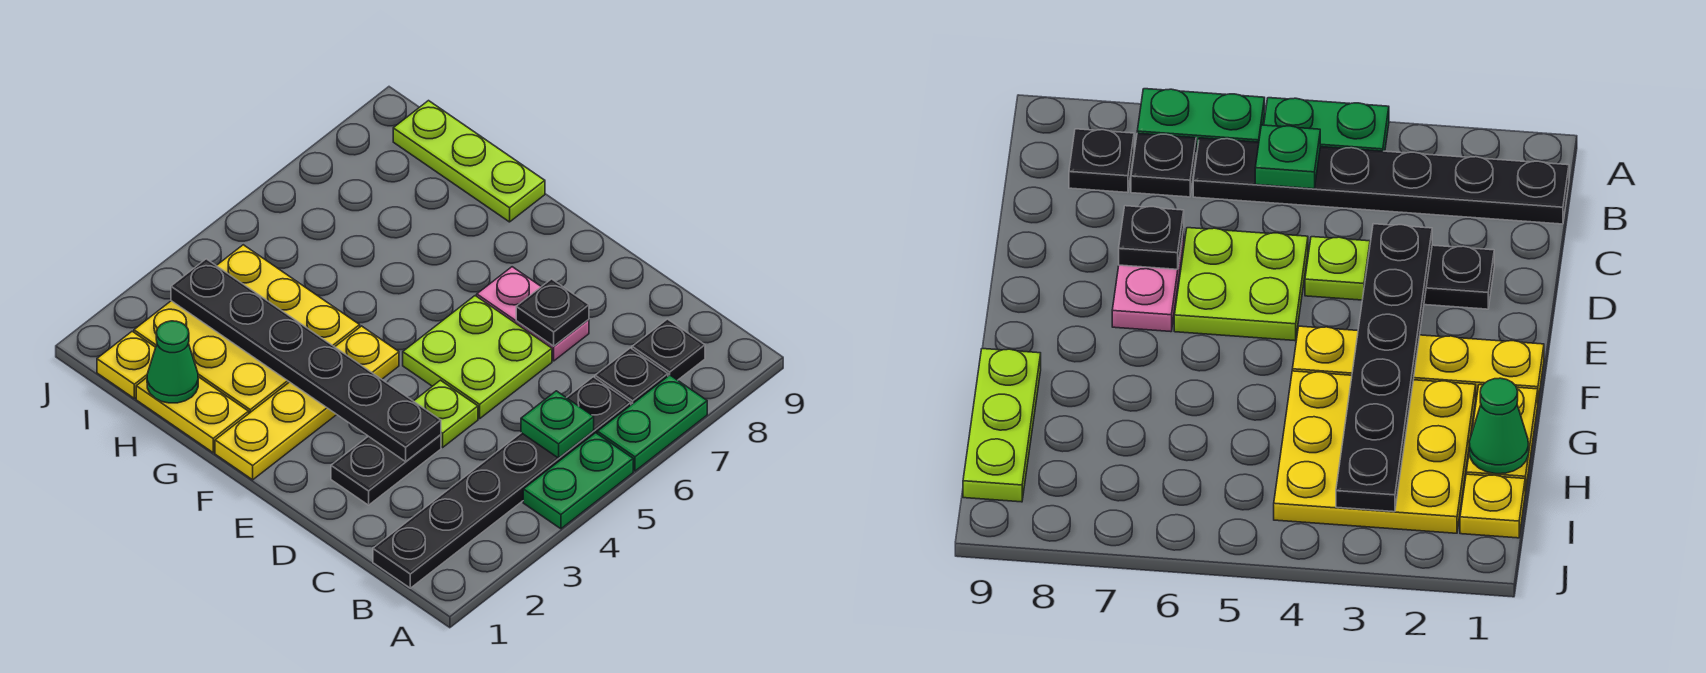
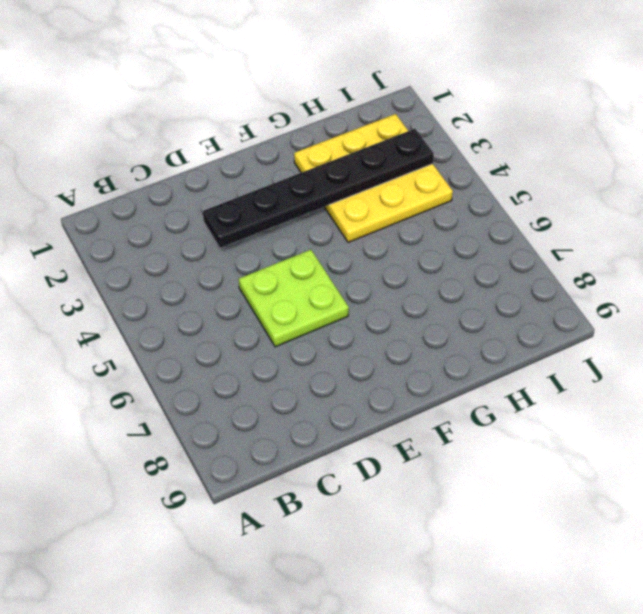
none -> green 1x2 plate [523,433,633,529]
none -> green 1x2 plate [597,375,707,471]
none -> black 1x6 plate [373,377,631,588]

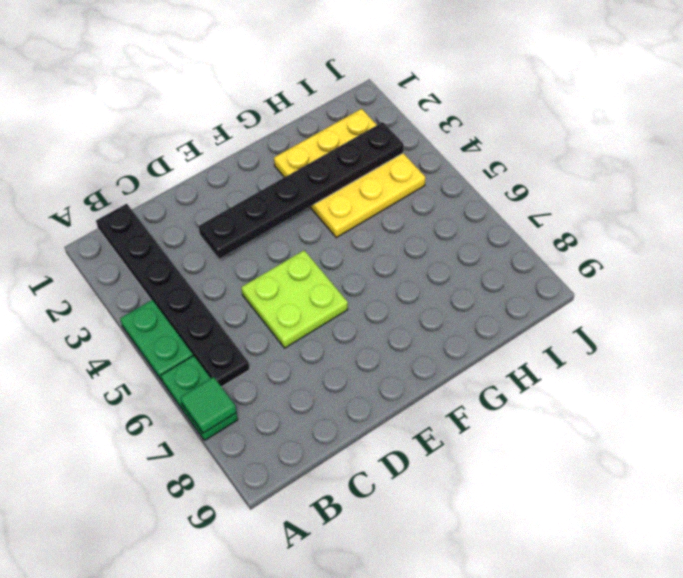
green 1x1 tile [180,377,236,433] -> none
none -> black 1x1 plate [595,348,668,405]
none -> black 1x1 plate [632,319,705,380]
none -> black 1x2 plate [331,435,441,505]

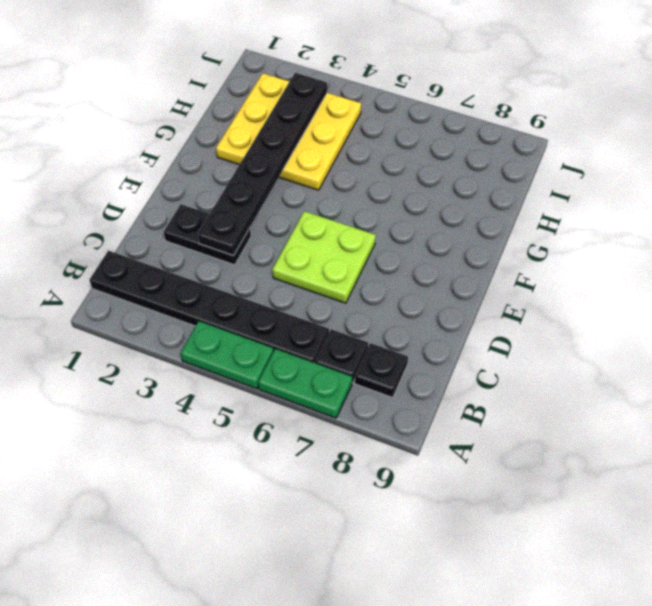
none -> lime 1x1 plate [414,380,478,447]
none -> pink 1x2 plate [477,267,589,361]
none -> yellow 1x4 plate [215,326,399,480]

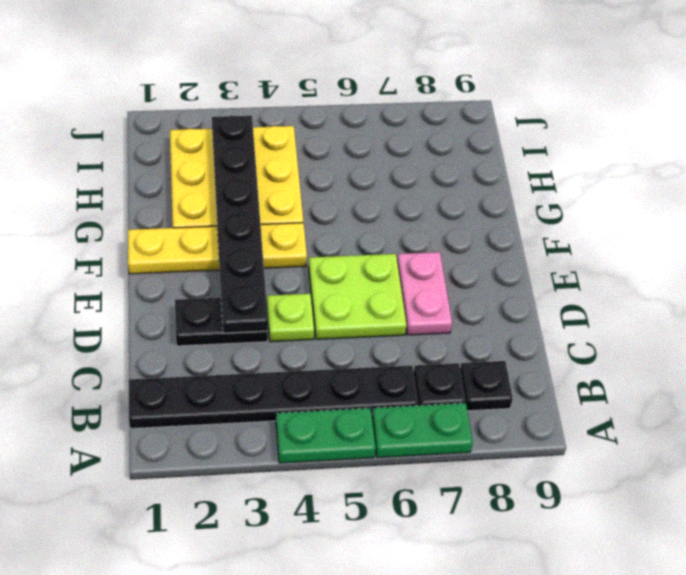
none -> yellow 1x2 plate [136,377,249,453]
none -> lime 1x3 plate [393,101,545,222]
none -> yellow 1x1 plate [97,331,156,398]

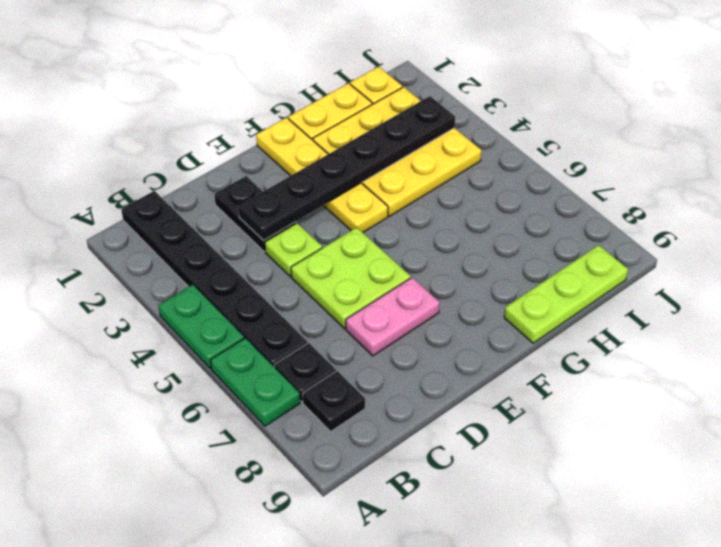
none -> green 1x1 plate [521,391,594,458]
none -> black 1x1 plate [516,279,589,346]
none -> green 1x1 cone [147,321,198,403]

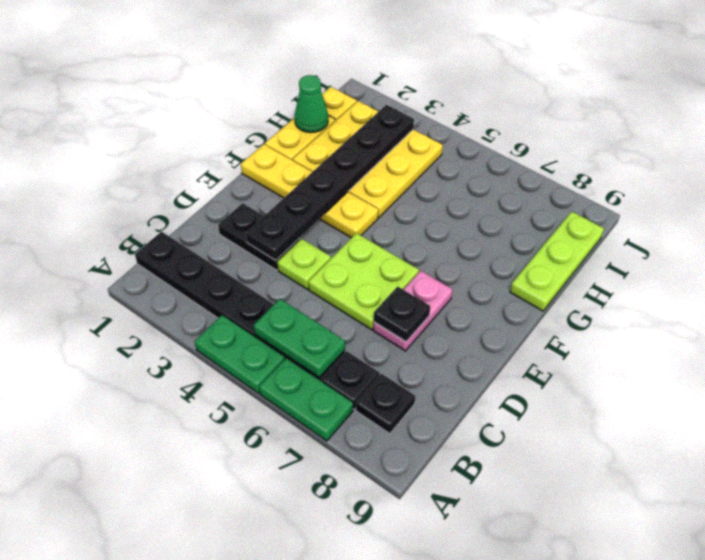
green 1x2 plate [253,299,345,378] -> green 1x1 plate [521,391,594,458]

